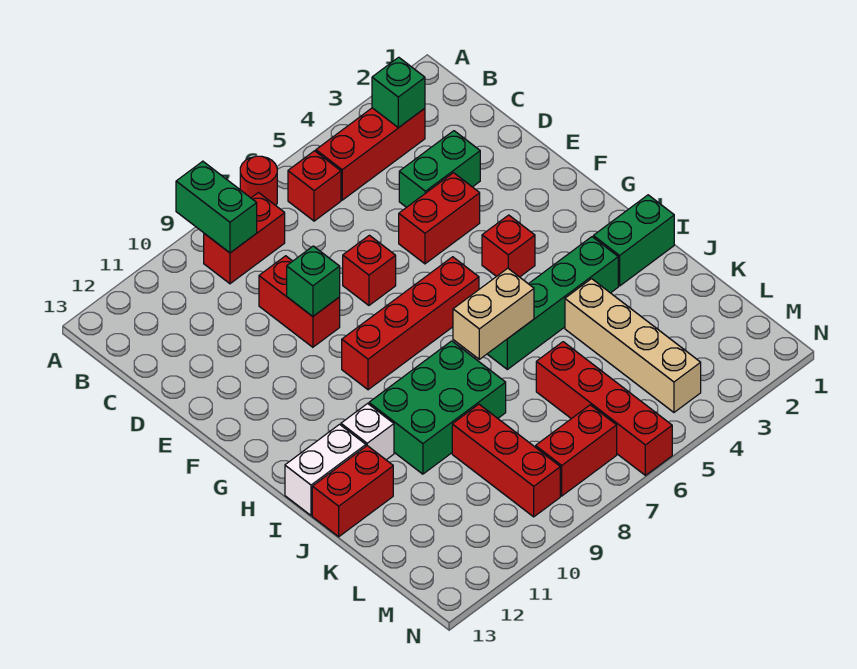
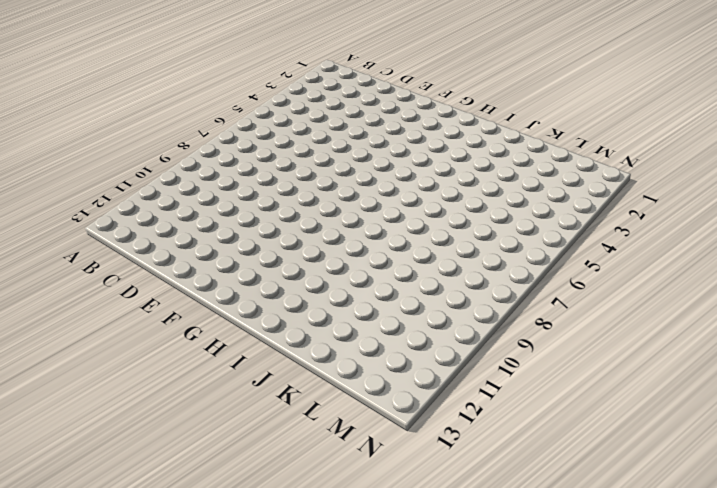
none -> red 1x1 round brick [240,156,277,205]
none -> red 1x3 brick [316,108,425,200]
none -> red 1x1 brick [288,151,341,221]

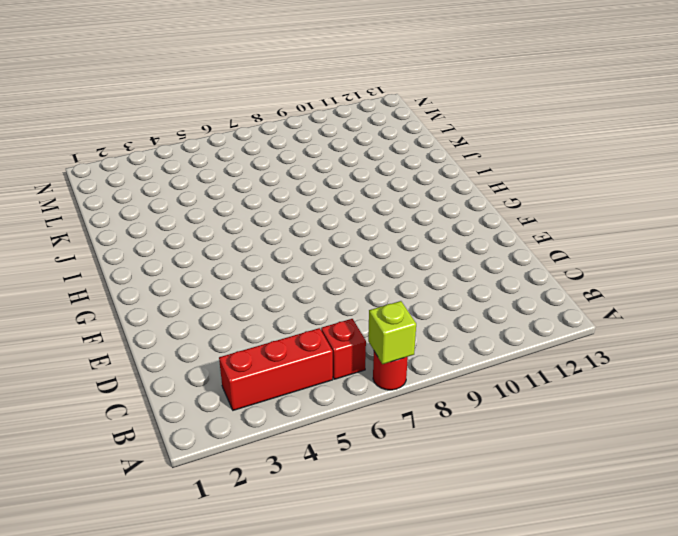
lime 1x1 brick [368,301,416,364] -> none
none -> red 1x2 brick [204,193,285,284]
none -> green 1x2 brick [399,131,480,207]
none -> red 1x2 brick [259,256,340,347]

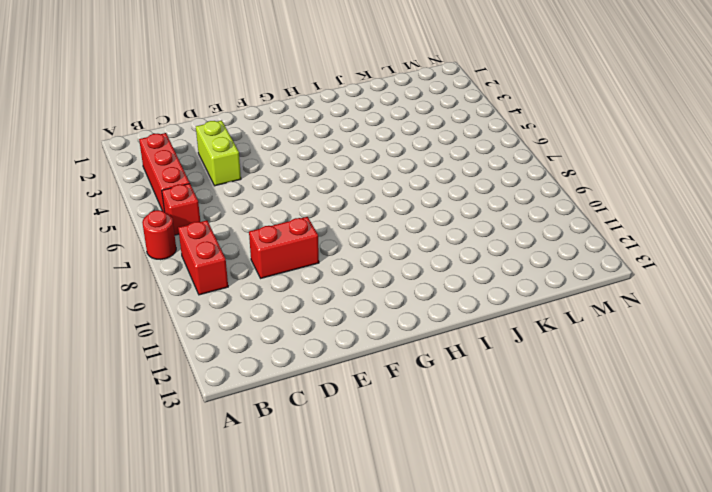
lime 1x2 brick [196,120,241,186] -> green 1x2 brick [399,131,480,207]
none -> red 1x2 brick [399,173,480,264]
none -> red 1x1 brick [343,235,396,305]
none -> red 1x1 brick [482,215,535,277]

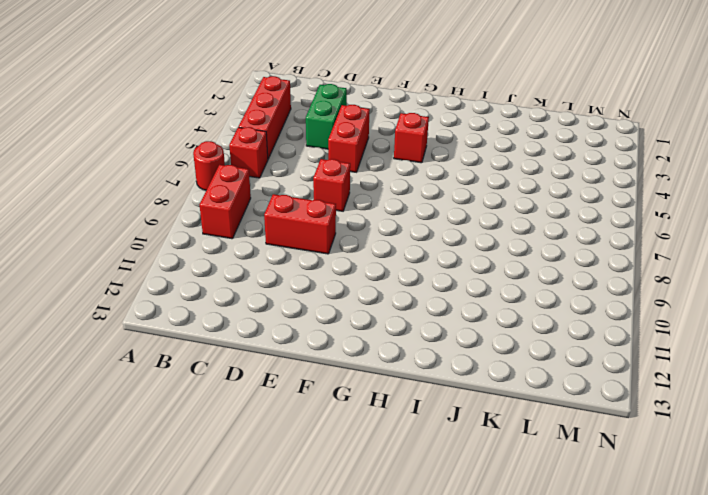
none -> red 1x4 brick [342,257,479,390]
none -> green 1x2 brick [593,195,674,286]
none -> green 1x4 brick [488,237,618,369]

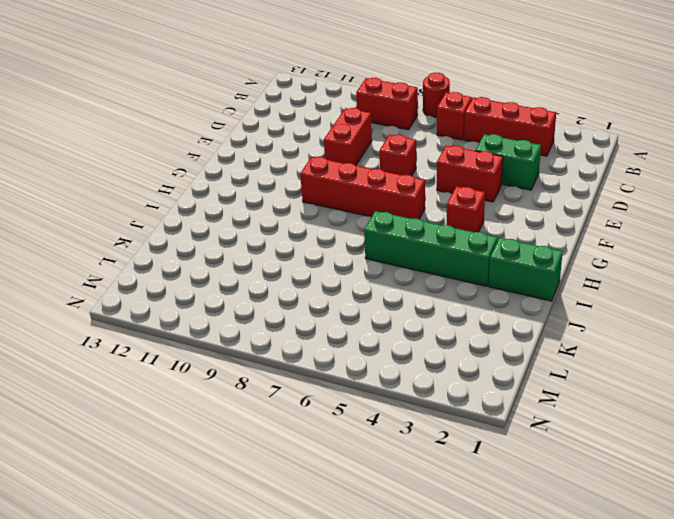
none -> green 2x3 brick [369,341,506,474]
none -> white 1x1 brick [341,404,394,460]
none -> white 1x2 brick [285,424,366,516]

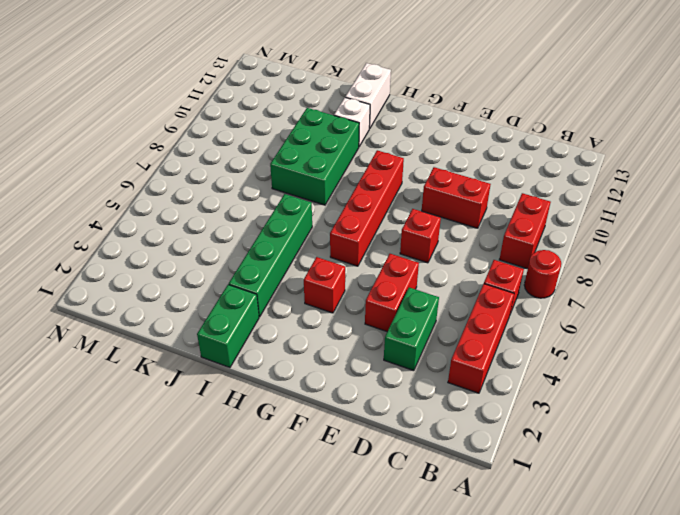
none -> tan 1x4 brick [565,279,701,412]
none -> red 1x2 brick [312,446,393,537]
none -> red 1x4 brick [536,342,672,475]

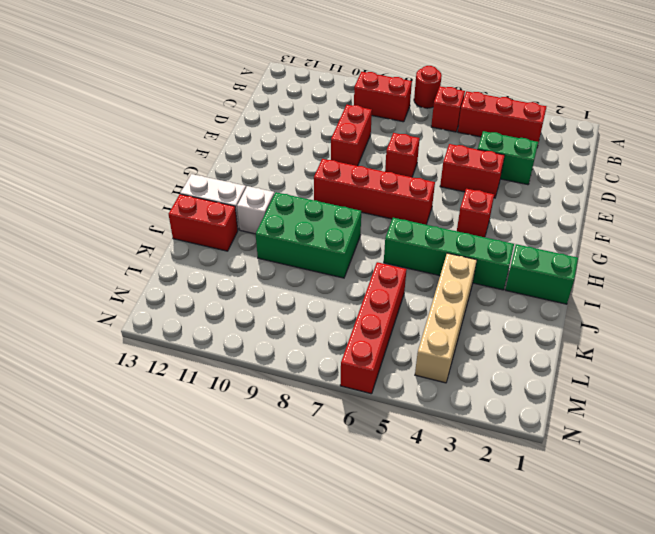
none -> red 1x3 brick [452,404,560,517]
none -> red 1x2 brick [536,405,617,496]
none -> green 1x2 brick [176,161,257,253]

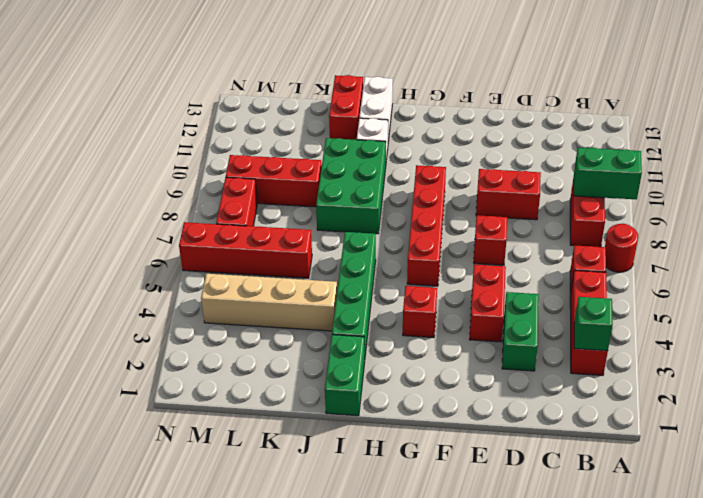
none -> green 1x1 brick [287,246,340,316]
none -> tan 1x2 brick [453,268,534,359]

